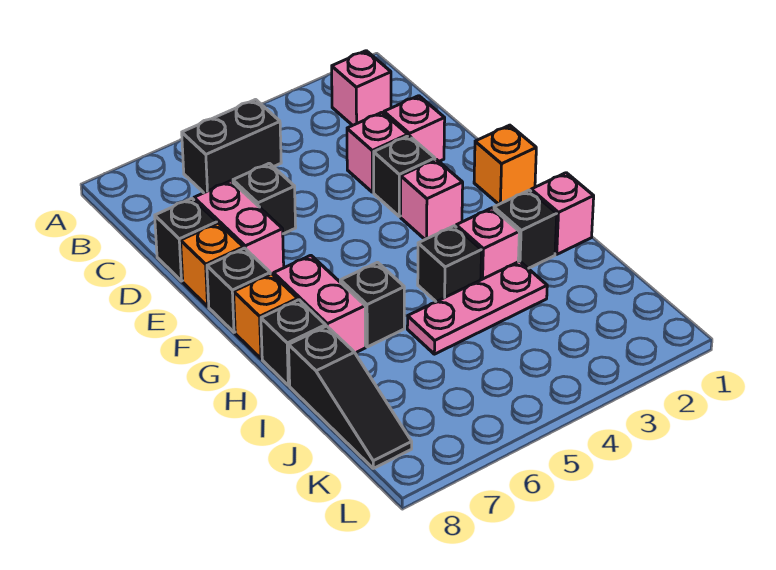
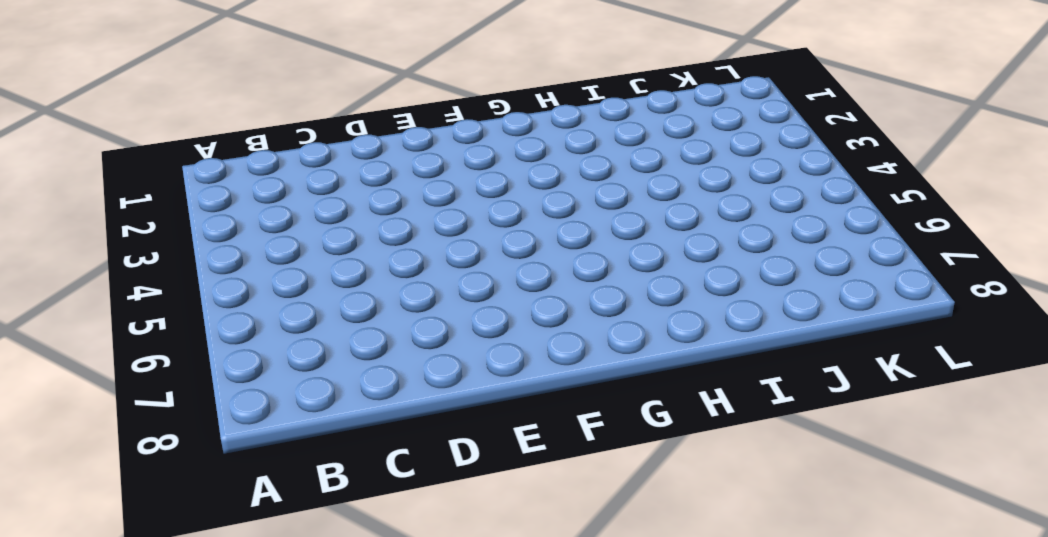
none -> pink 1x1 brick [331,51,391,125]
none -> black 1x2 brick [182,100,281,193]
none -> pink 1x1 brick [384,96,445,161]

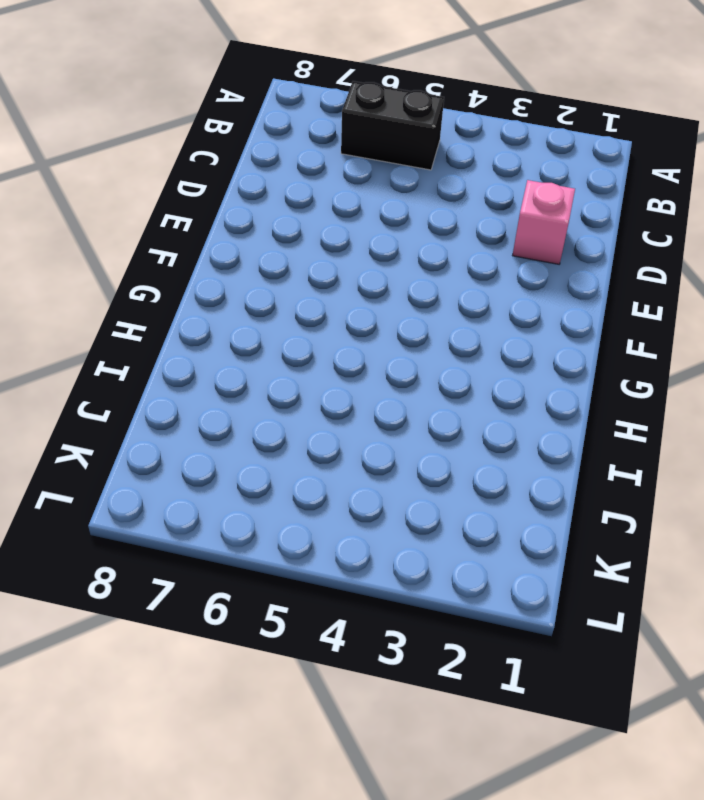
none -> pink 1x1 brick [331,51,391,125]
none -> pink 1x1 brick [347,112,408,192]
none -> black 1x1 brick [233,163,296,234]

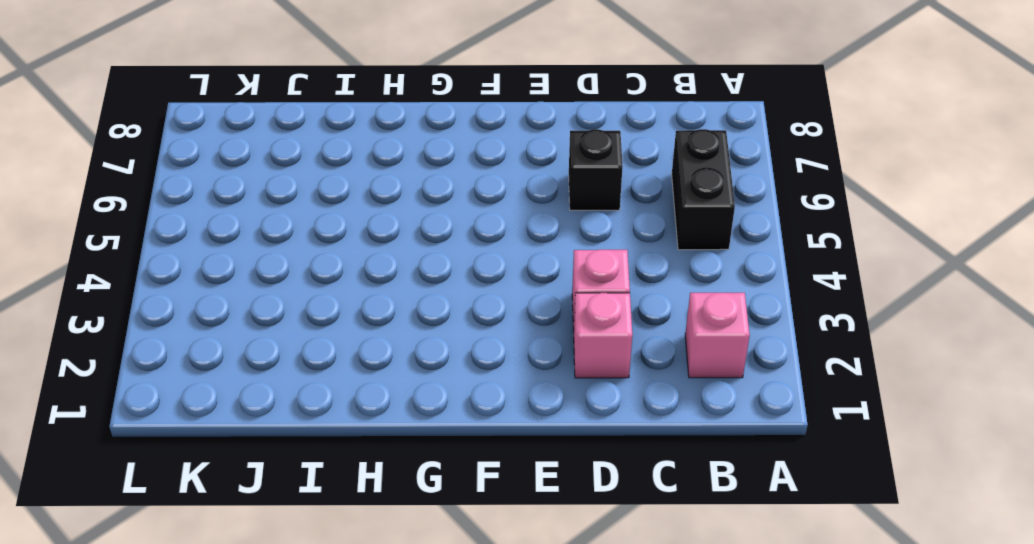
none -> pink 1x2 brick [194,181,284,275]
none -> black 1x1 brick [155,199,217,281]
none -> black 1x1 brick [374,136,435,216]

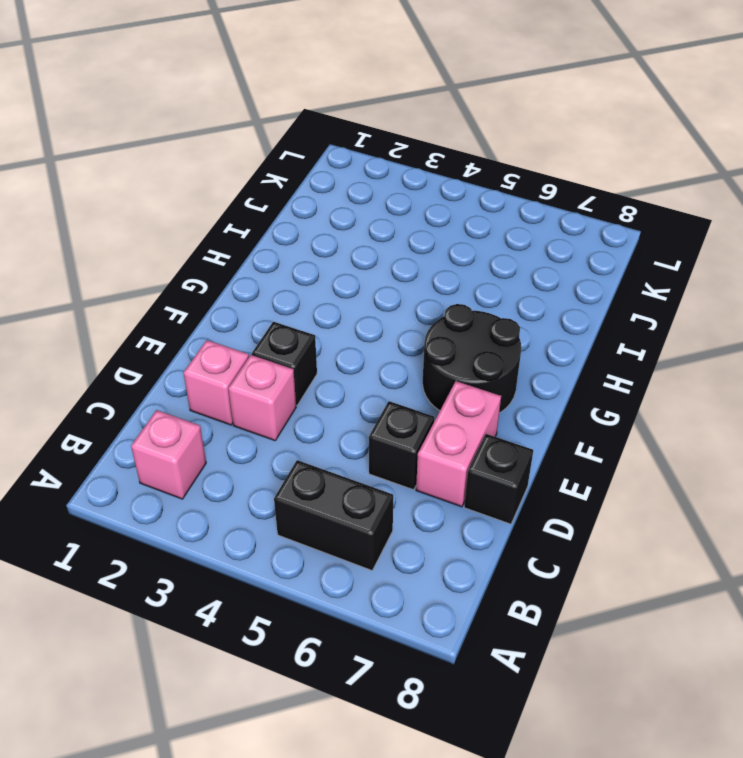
black 2x2 round brick [423,304,521,413] -> pink 1x2 brick [274,255,365,353]
none -> orange 1x1 brick [181,223,243,306]
none -> orange 1x1 brick [474,125,536,204]
none -> pink 1x1 brick [401,159,463,239]

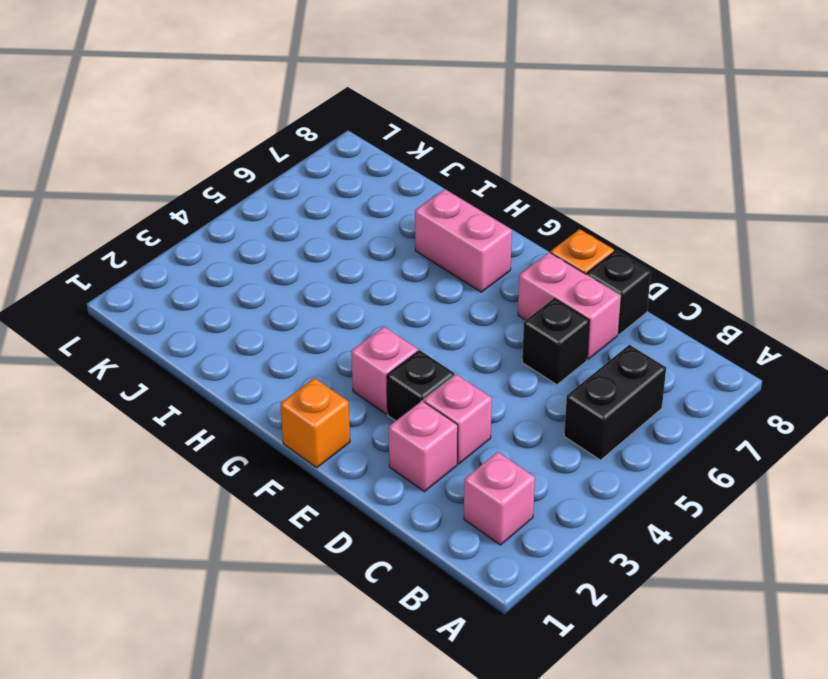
none -> black 1x1 brick [207,248,270,332]
none -> orange 1x1 brick [234,274,298,359]
none -> pink 1x1 brick [531,173,594,254]

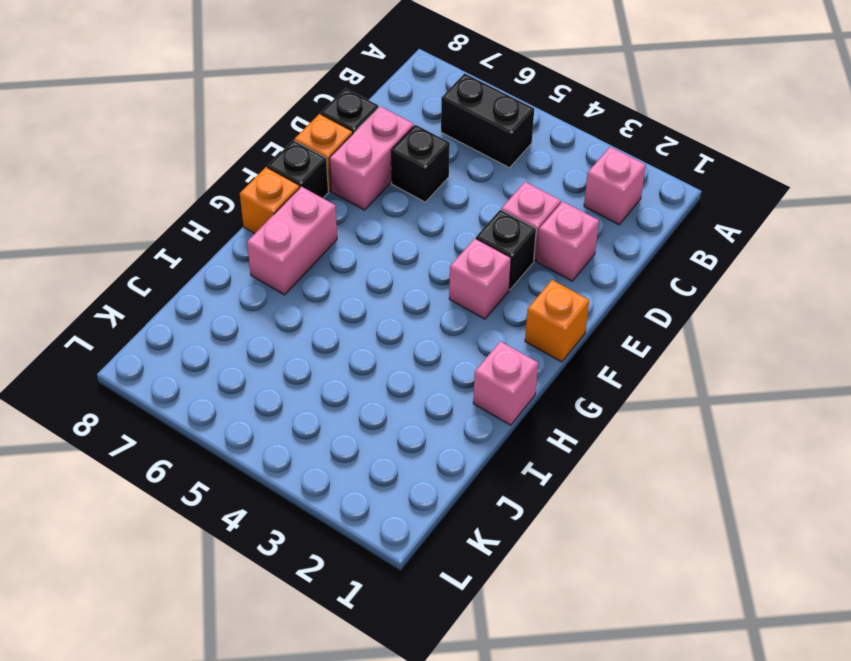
none -> black 1x1 brick [494,190,557,268]
none -> pink 1x1 brick [456,208,519,280]
none -> black 1x1 brick [418,226,481,302]

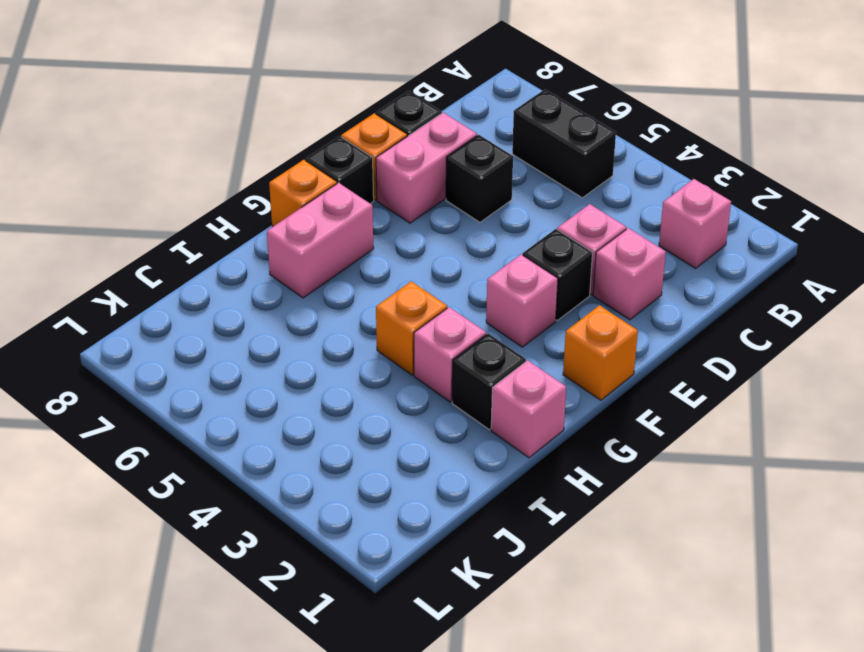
orange 1x1 brick [376,281,447,375] -> black 1x1 brick [418,226,481,302]
none -> black 1x1 brick [340,262,404,347]
none -> black 1x1 brick [261,300,326,385]
none -> pink 1x3 plate [407,261,547,354]

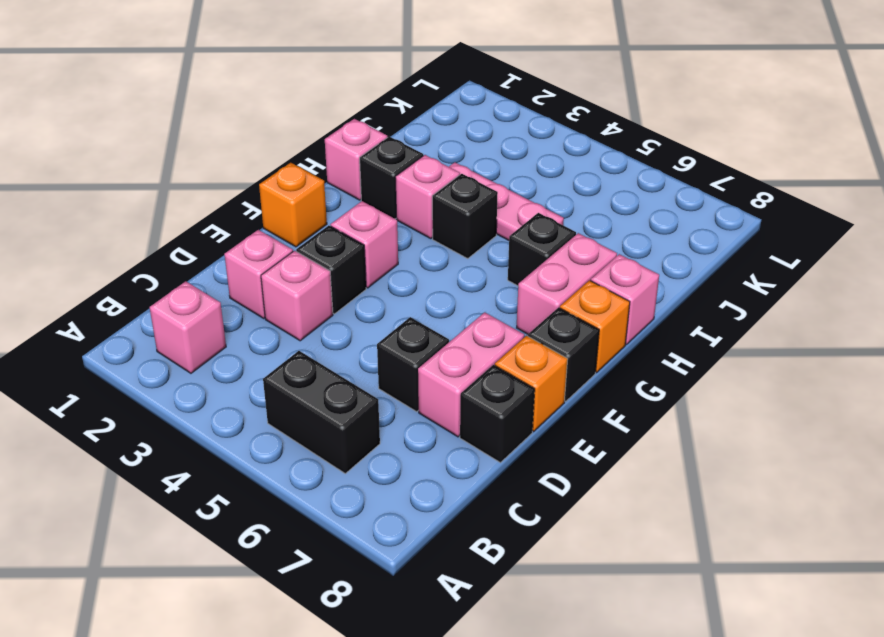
pink 1x1 brick [591,254,659,345] -> black 1x1 brick [261,300,326,385]
none -> black 1x3 slope [289,326,412,468]

